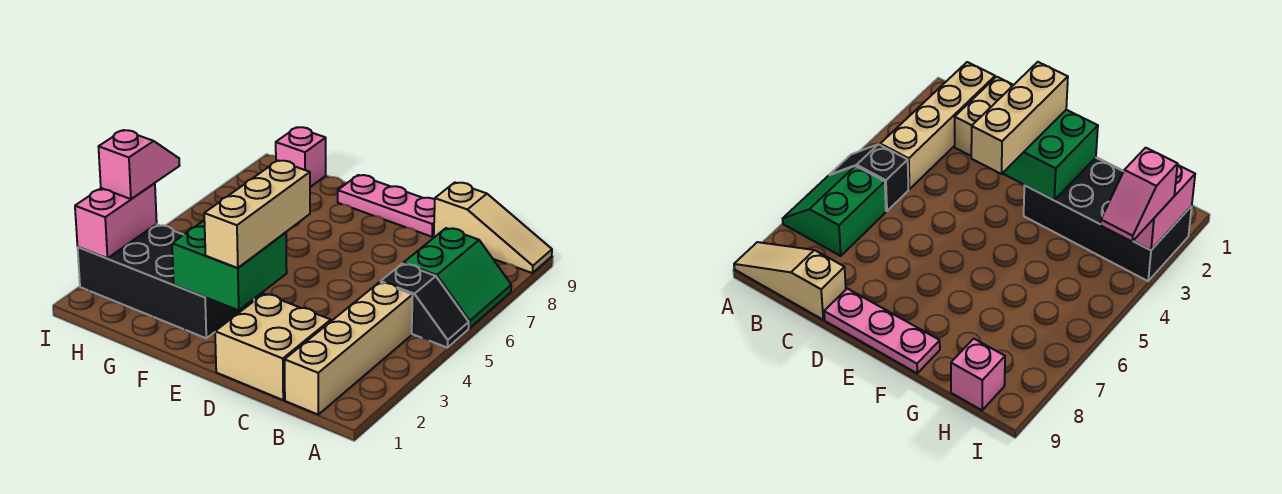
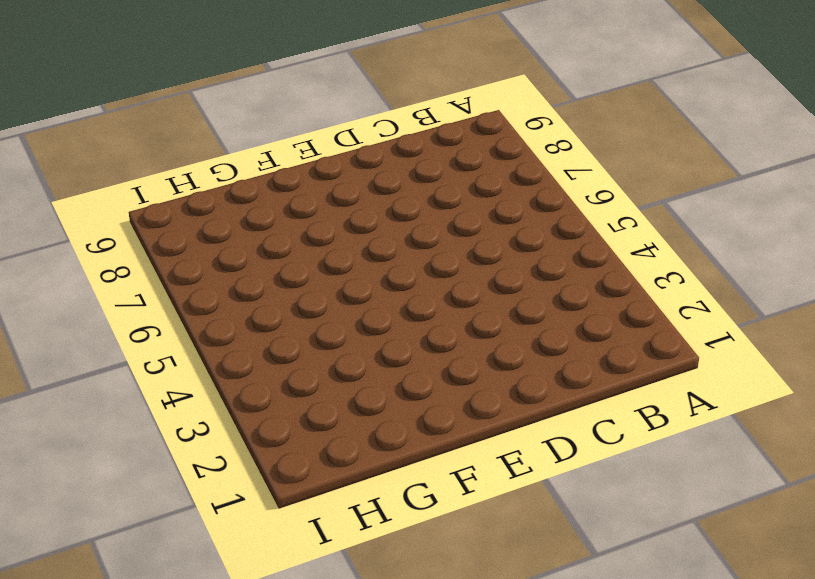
none -> black 1x2 slope [381,264,469,348]
none -> green 2x2 slope [403,228,511,328]
none -> tan 1x3 slope [434,183,552,273]

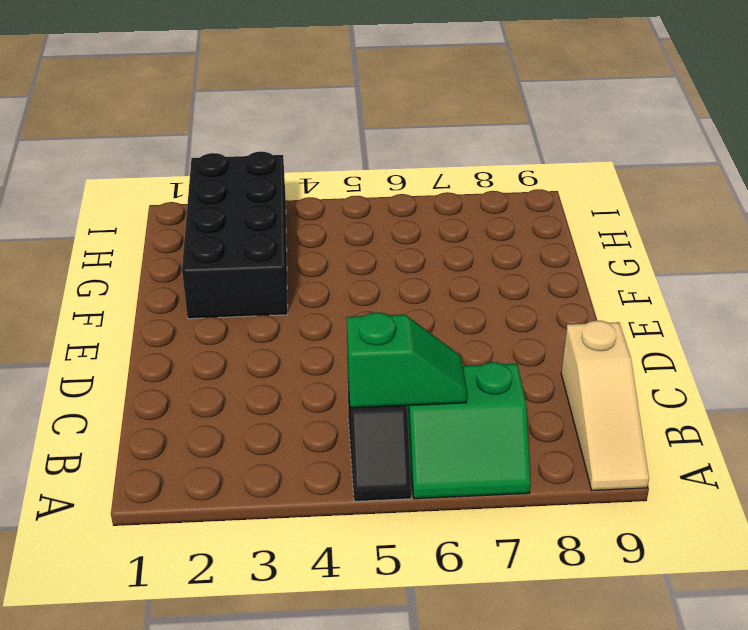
green 1x2 slope [347,312,467,408] -> none
none -> tan 1x4 brick [285,282,413,415]
none -> tan 2x2 brick [215,294,331,400]
none -> pink 1x3 plate [338,175,435,237]

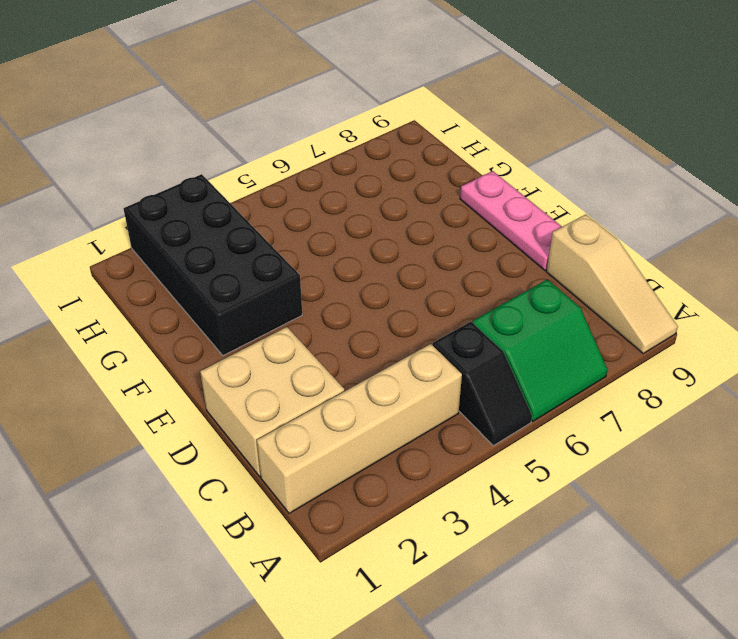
none -> pink 1x1 brick [276,127,326,187]
none -> green 2x2 brick [172,221,287,310]
none -> pink 1x2 brick [75,183,157,258]

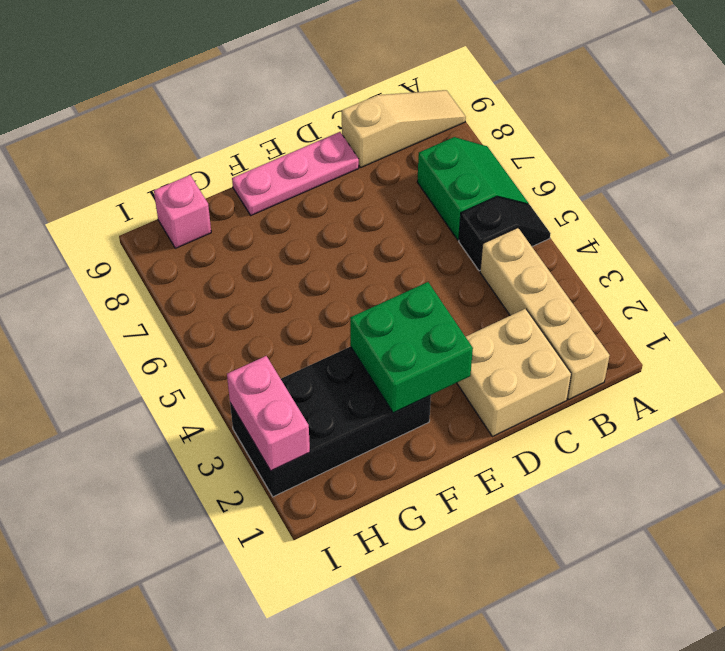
none -> tan 1x3 brick [204,161,310,268]
none -> pink 1x2 slope [98,130,180,199]

